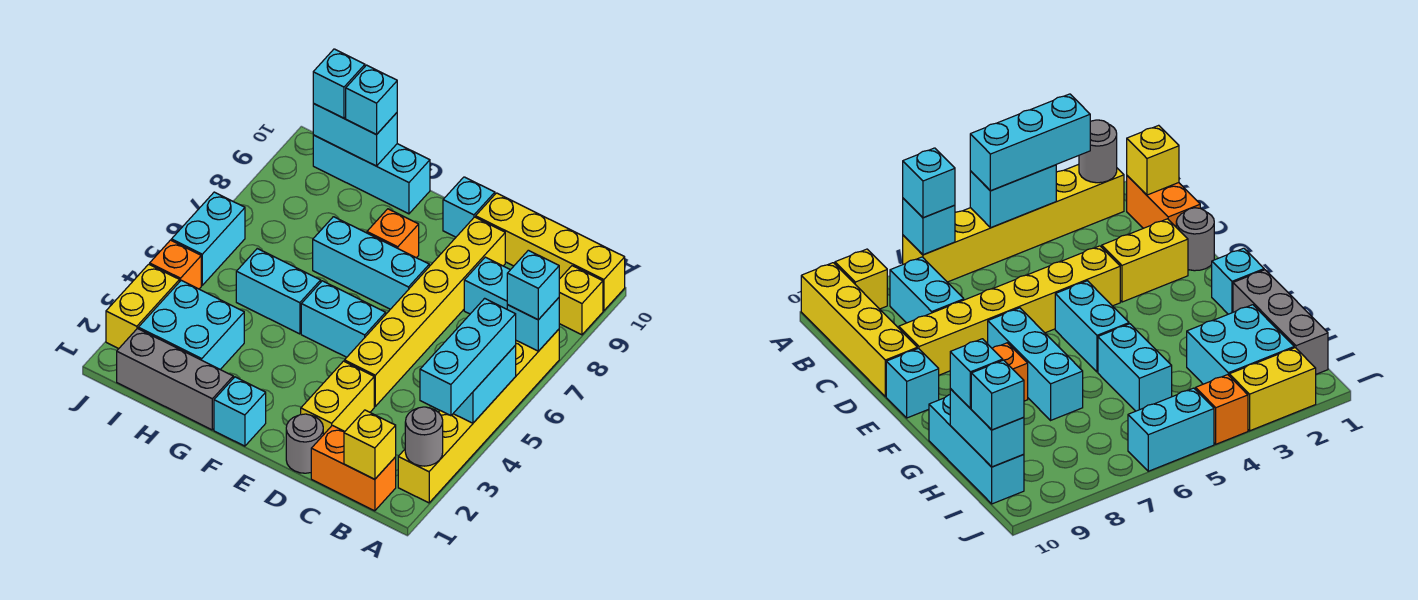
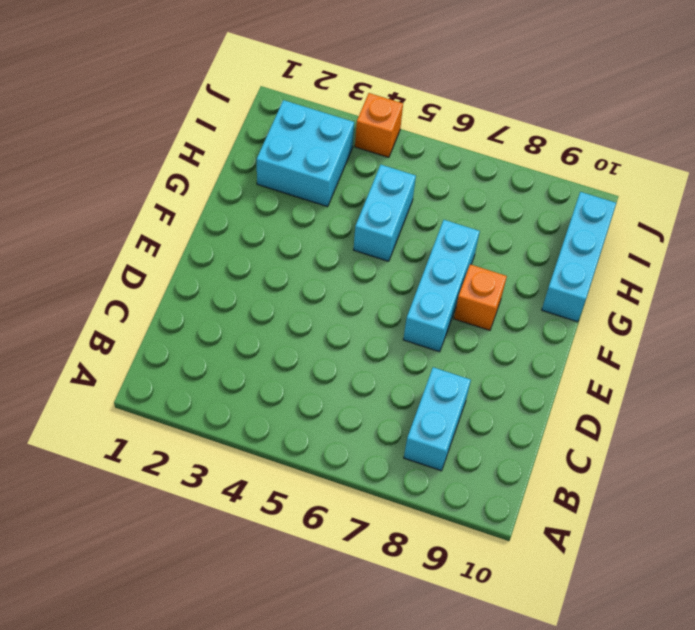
none -> yellow 1x6 brick [398,329,559,503]
none -> yellow 1x1 brick [559,266,603,335]
none -> yellow 1x4 brick [476,193,625,311]

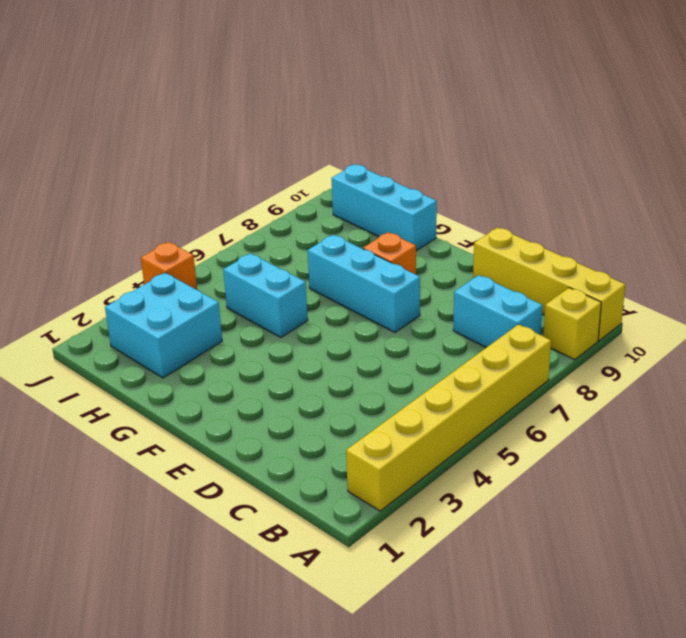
none -> orange 1x2 brick [311,425,396,511]
none -> grey 1x1 round brick [286,414,323,473]
none -> yellow 1x2 brick [301,361,374,435]

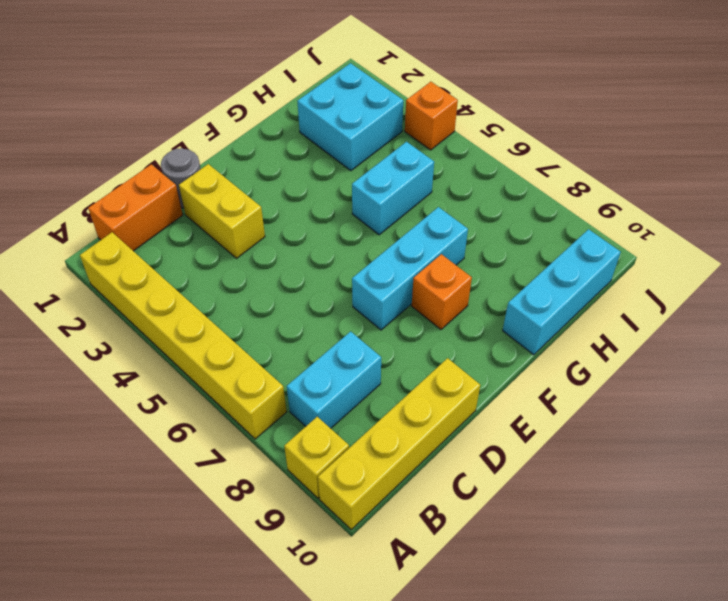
none -> yellow 1x6 brick [345,217,505,406]
none -> cyan 1x2 brick [301,281,386,357]
none -> cyan 1x1 brick [443,177,495,237]

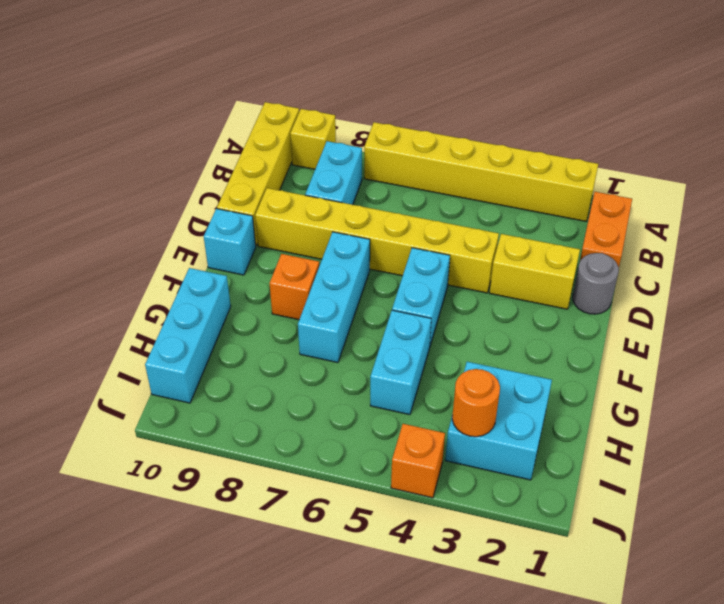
orange 1x1 round brick [452,369,500,437] -> none
none -> cyan 1x1 brick [214,377,266,446]
none -> grey 1x3 brick [117,329,233,430]
none -> yellow 1x2 brick [106,264,180,349]

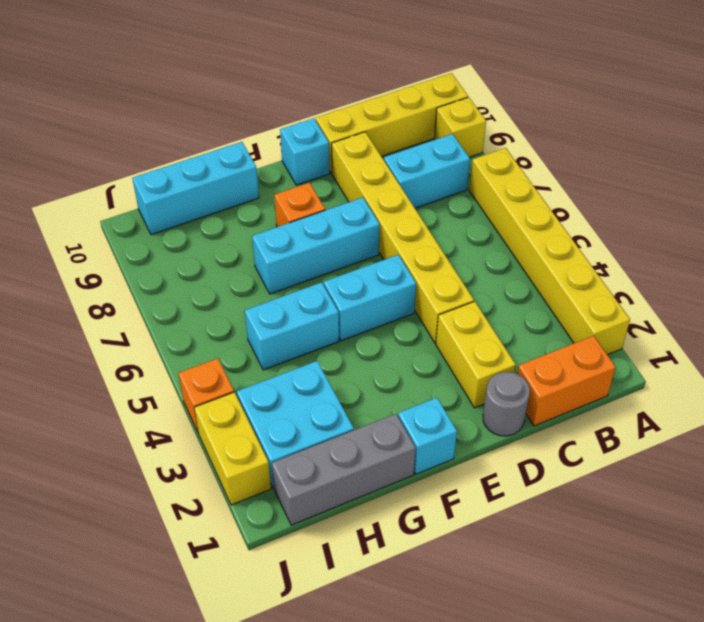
none -> cyan 1x2 brick [171,192,245,285]
none -> grey 1x1 round brick [405,407,443,466]
none -> cyan 1x2 brick [453,346,516,423]

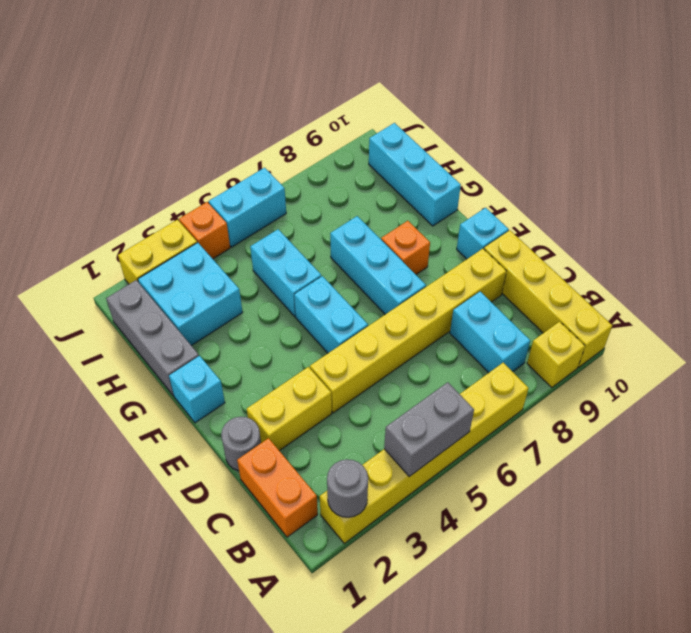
grey 1x2 brick [384,382,474,477] -> cyan 1x2 brick [453,346,516,423]
none -> cyan 1x1 brick [507,298,559,351]
none -> yellow 1x1 brick [344,410,396,479]
none -> cyan 1x2 brick [313,104,397,166]

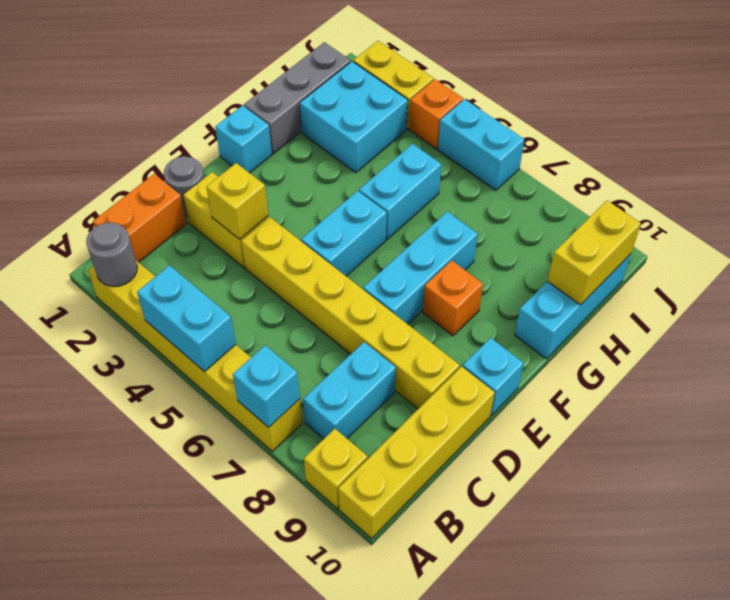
yellow 1x1 brick [206,163,268,239] -> yellow 1x1 brick moved to [344,410,396,479]
yellow 1x2 brick [548,201,641,305] -> cyan 1x2 brick [313,104,397,166]
none -> cyan 1x3 brick [420,298,516,416]
none -> cyan 1x1 brick [507,250,559,320]
none -> cyan 1x1 brick [346,65,397,135]

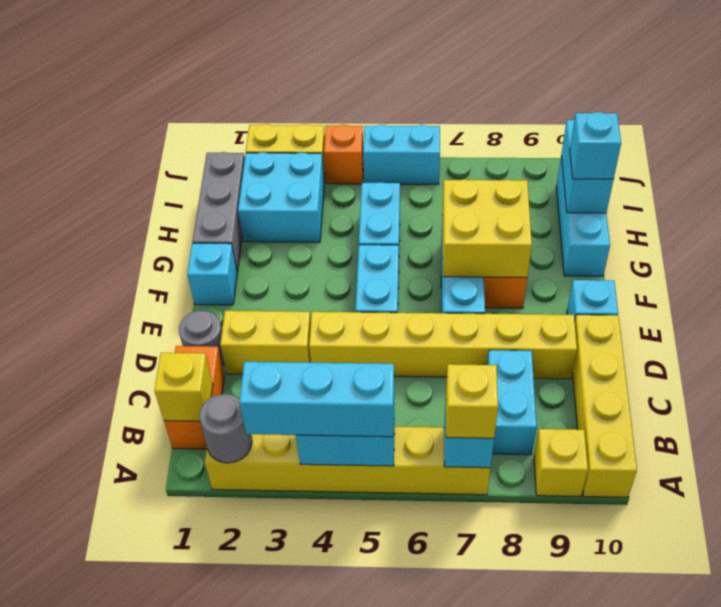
yellow 1x1 brick [446,364,498,438] -> cyan 1x1 brick [507,250,559,320]
yellow 2x2 brick [442,179,532,278] -> none
none -> cyan 1x1 brick [313,49,365,118]

